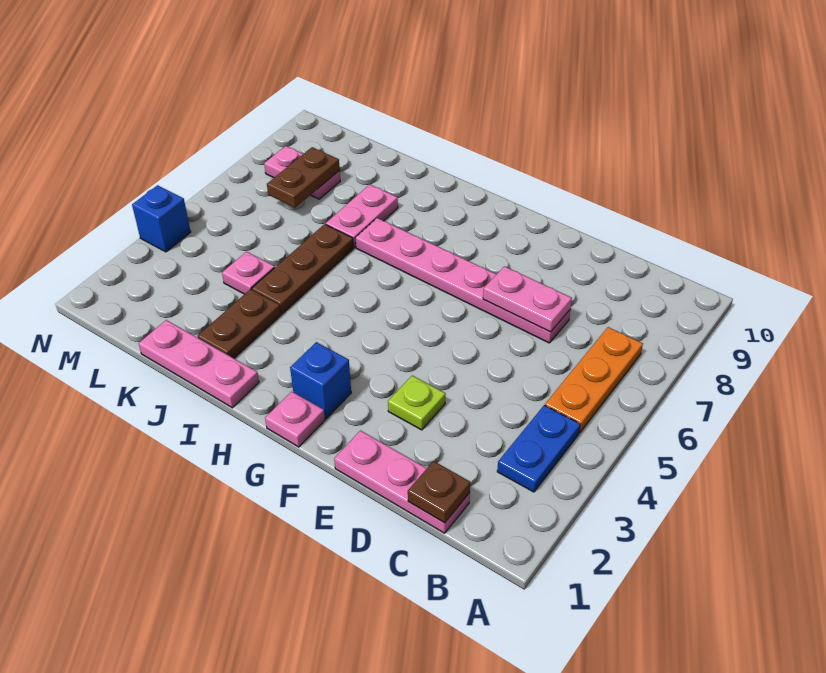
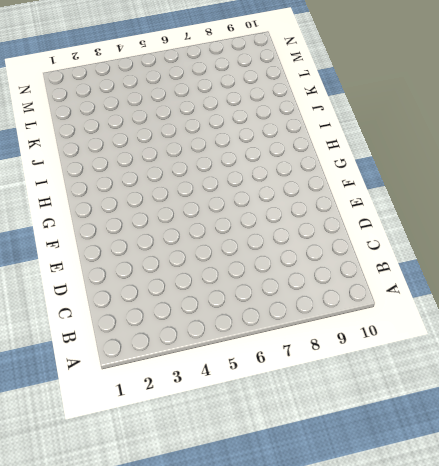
none -> blue 1x2 plate [497,405,580,492]
none -> orange 1x3 plate [545,327,643,433]
none -> pink 1x3 plate [334,431,470,533]

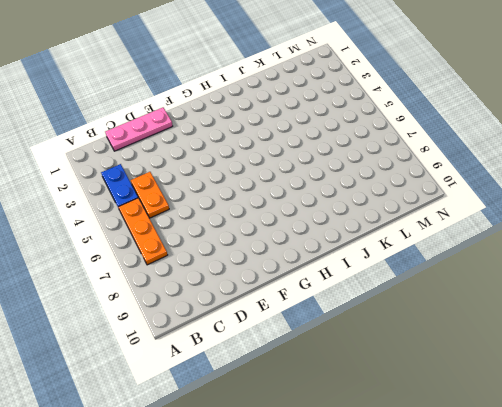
orange 1x2 plate [131,172,169,218] -> none
none -> pink 1x6 plate [356,218,570,343]
none -> lime 1x1 plate [388,376,446,430]
none -> pink 1x1 plate [265,392,325,447]

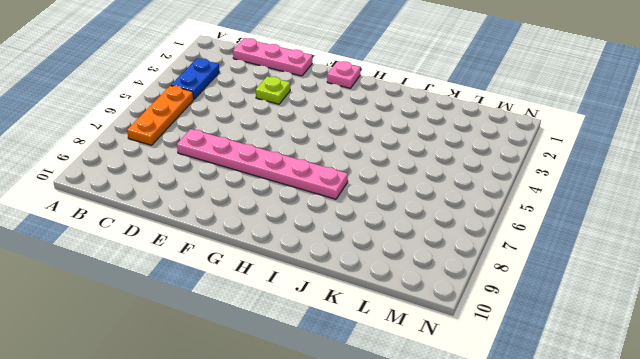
none -> blue 1x1 brick [290,342,351,419]
none -> pink 1x3 plate [139,320,259,408]
none -> brown 1x2 plate [198,289,281,358]

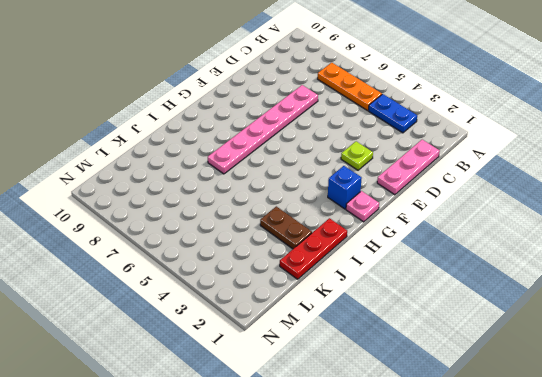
red 1x3 plate [280,218,347,279] -> pink 1x3 plate [139,320,259,408]
none -> brown 1x3 plate [252,224,354,314]
none -> pink 1x2 plate [326,184,398,247]
none -> pink 1x1 plate [222,252,275,294]

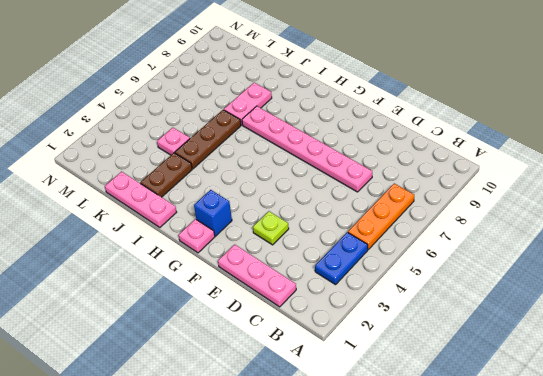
none -> pink 1x2 plate [264,146,340,199]
none -> blue 1x1 brick [132,185,191,252]
none -> brown 1x1 plate [408,461,470,523]

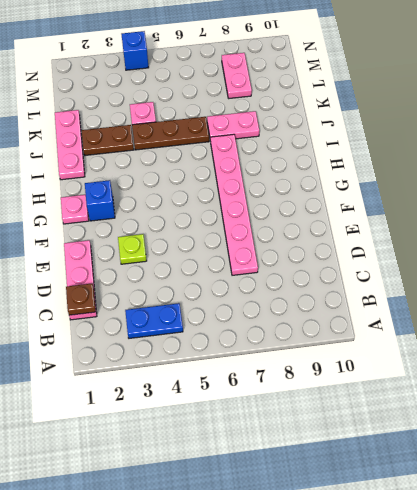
none -> orange 1x3 plate [545,327,643,433]
none -> pink 1x2 plate [483,266,572,332]
none -> brown 1x2 plate [267,147,340,208]

